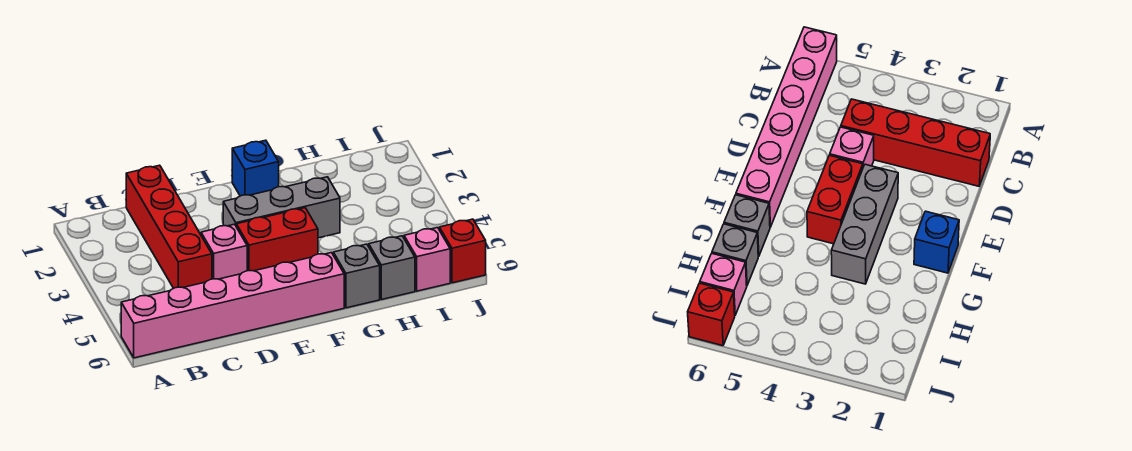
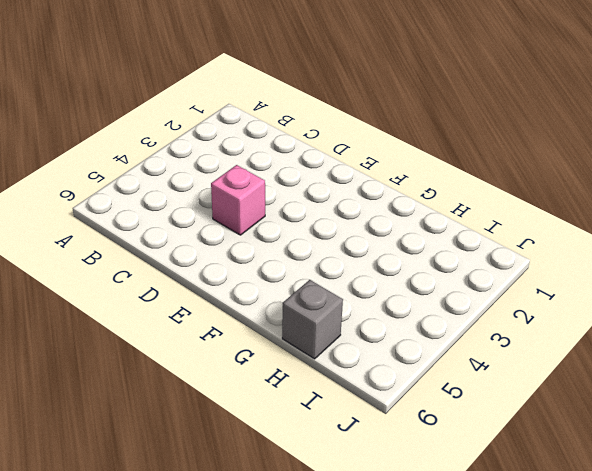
none -> pink 1x6 brick [121,253,344,358]
none -> red 1x4 brick [126,165,212,288]

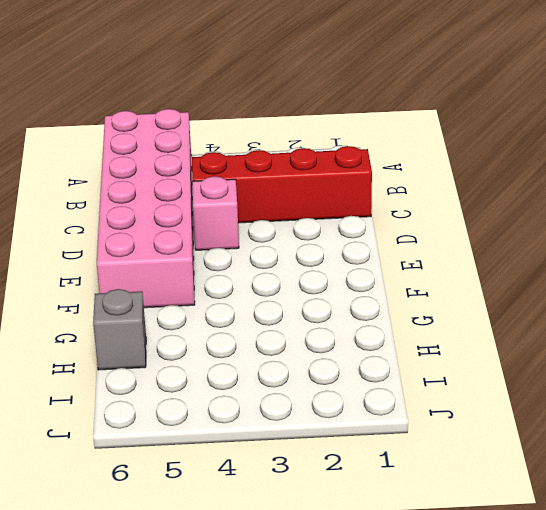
pink 2x6 brick [97,109,195,308] -> pink 1x6 brick [121,253,344,358]
none -> grey 1x3 brick [223,177,340,238]
none -> red 1x2 brick [236,208,318,271]

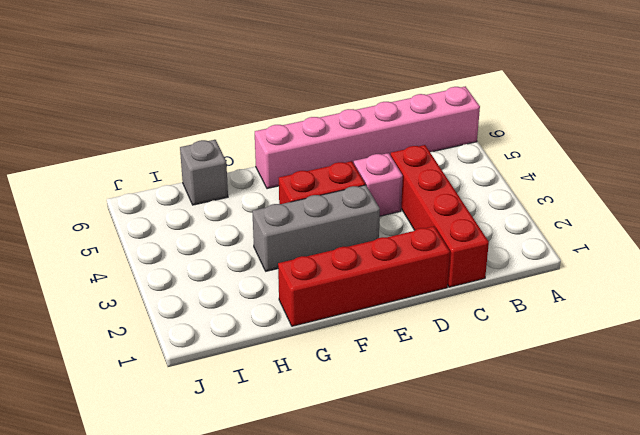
red 1x4 brick [278,226,450,326] -> blue 1x1 brick [232,140,279,196]
none -> grey 1x1 brick [333,244,380,308]
none -> pink 1x1 brick [404,228,450,291]

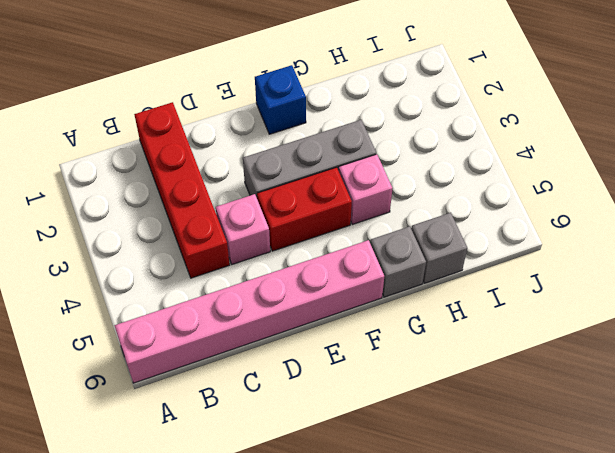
pink 1x1 brick [339,154,393,224] -> pink 1x1 brick moved to [404,228,450,291]
none -> red 1x1 brick [439,219,486,283]

